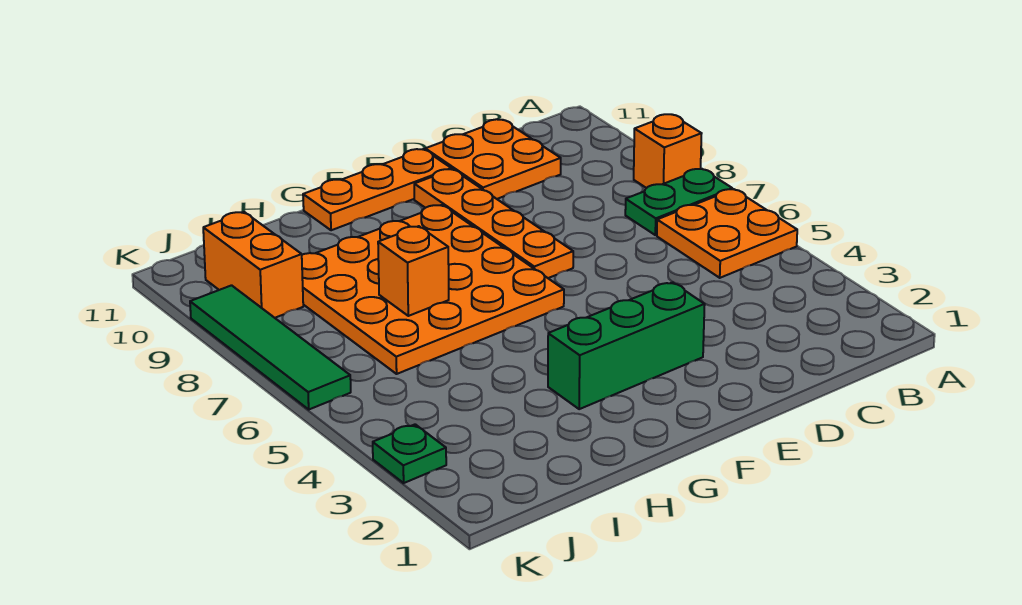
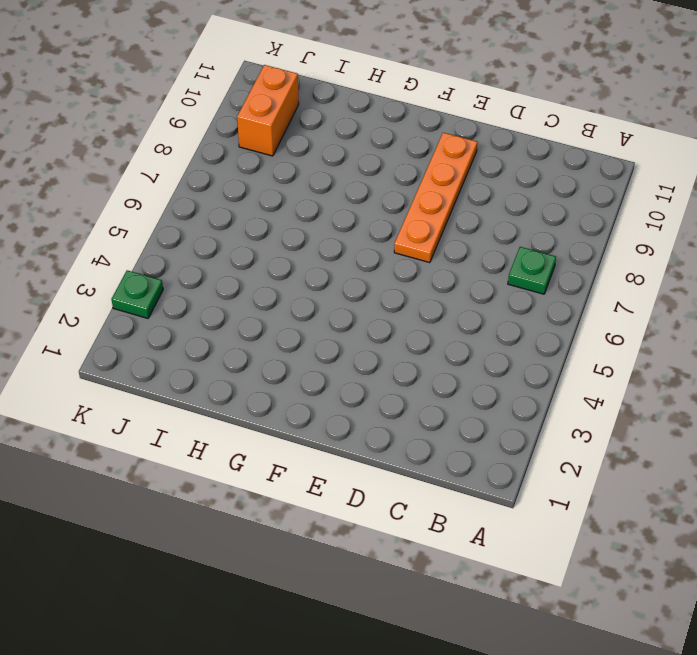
green 1x1 plate [508,247,556,294] -> green 1x2 plate [625,169,732,235]
none -> orange 2x2 plate [657,189,797,278]
none -> orange 1x1 brick [634,114,702,188]
none -> orange 2x2 plate [425,119,561,199]

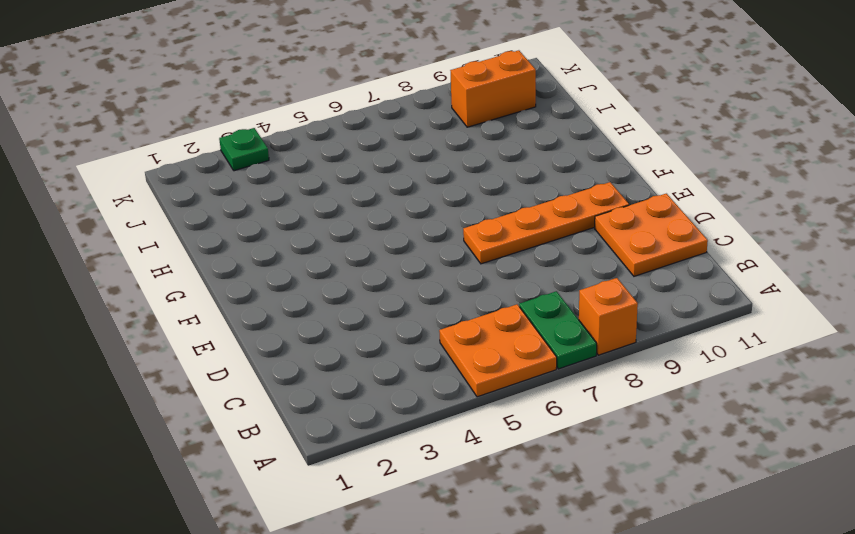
none -> green 1x3 brick [548,283,705,409]
none -> orange 1x3 plate [303,149,451,230]
none -> orange 4x4 plate [302,205,564,374]

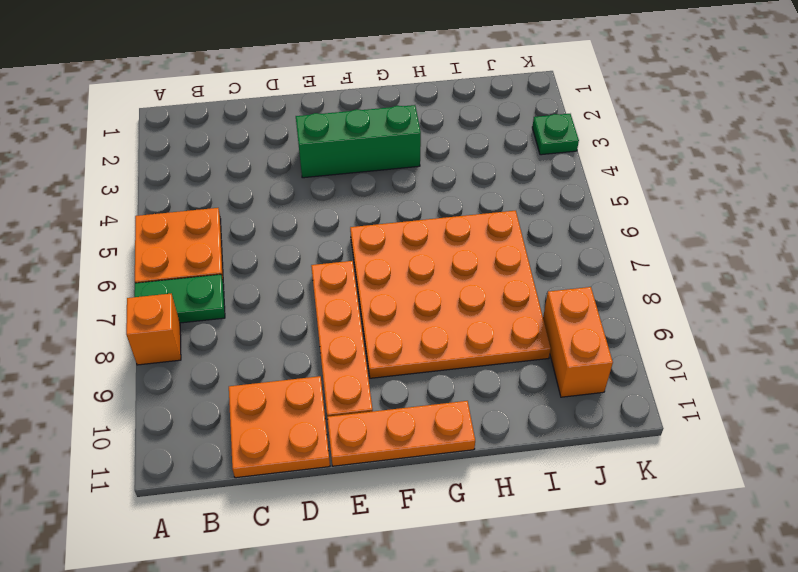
none -> green 1x4 tile [190,285,351,409]
none -> orange 1x1 brick [378,226,449,316]

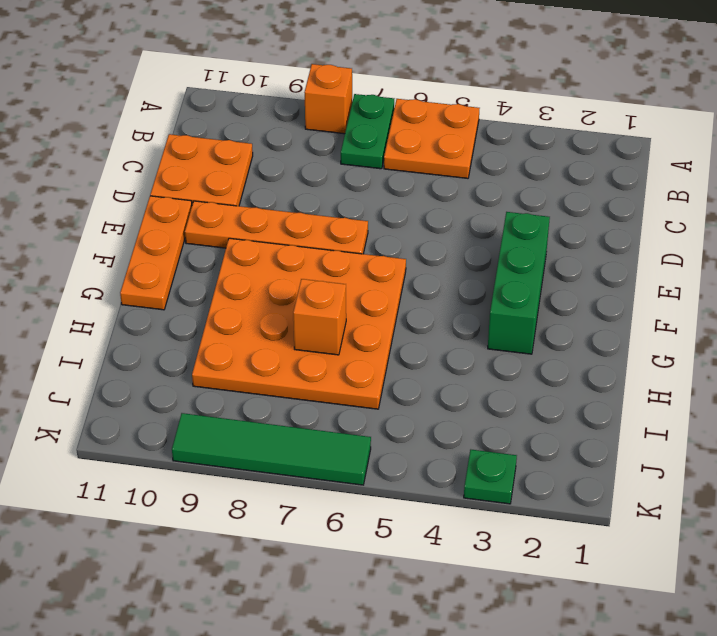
none -> orange 1x2 brick [203,212,303,318]

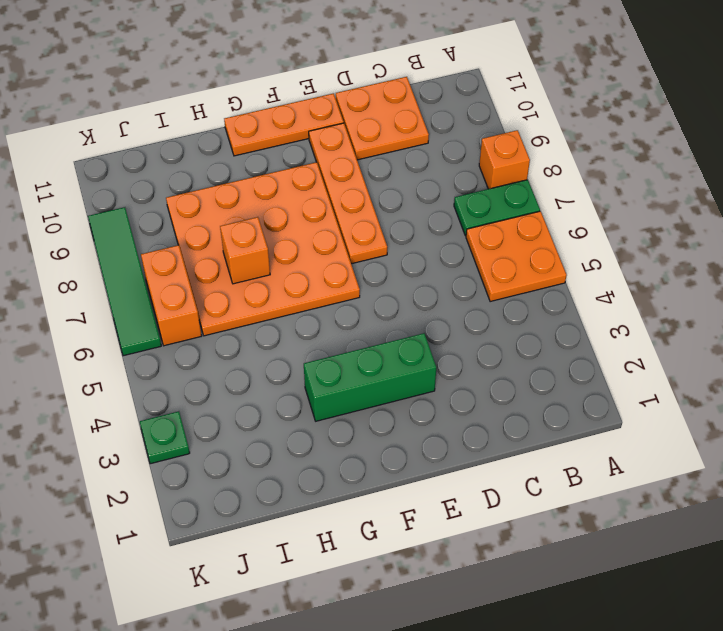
orange 1x2 brick [141,245,202,346] -> orange 1x2 brick moved to [203,212,303,318]

